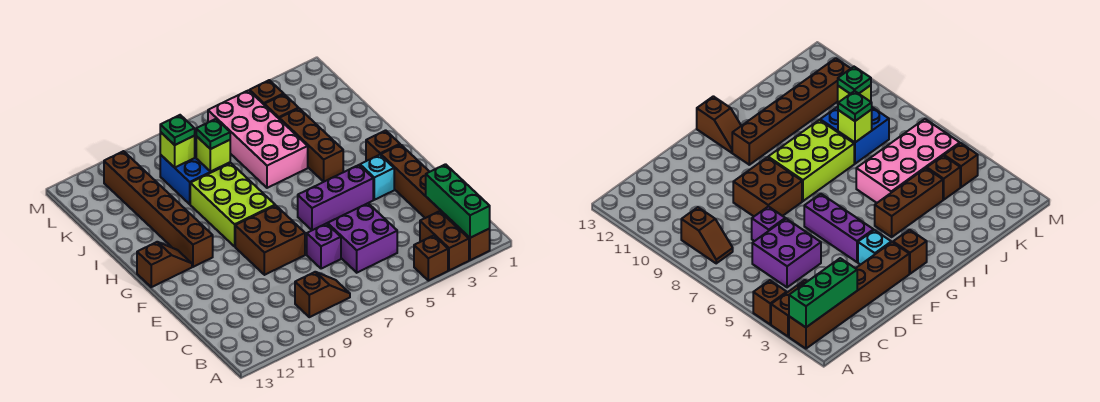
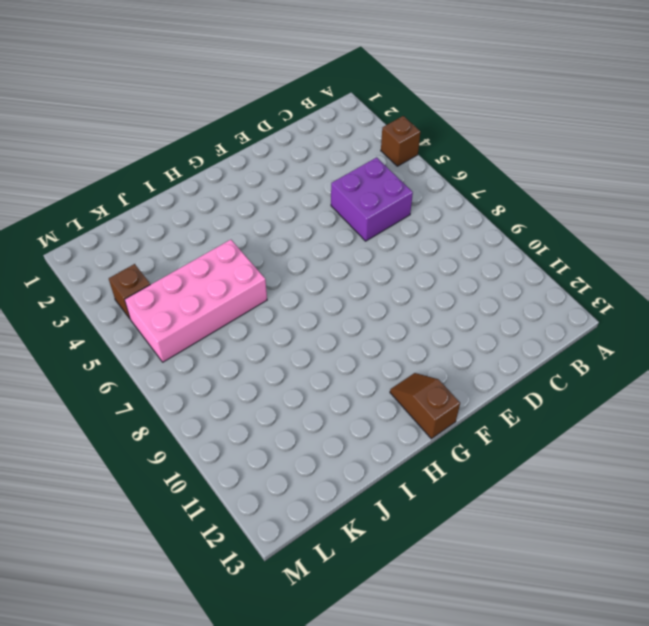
none -> brown 1x6 brick [381,145,490,260]
none -> brown 1x2 brick [420,211,469,270]
none -> brown 1x2 slope [295,272,350,317]

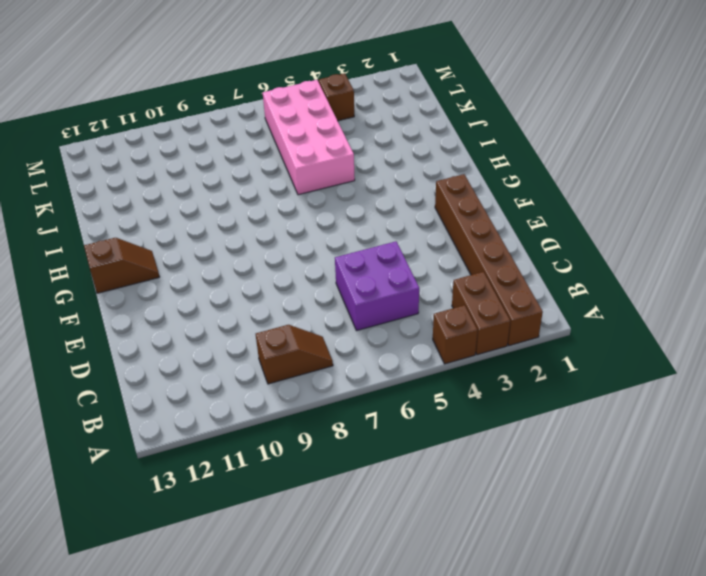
none -> purple 1x1 brick [307,223,341,269]
none -> brown 2x2 brick [235,206,305,275]
none -> cyan 1x1 brick [360,155,394,200]

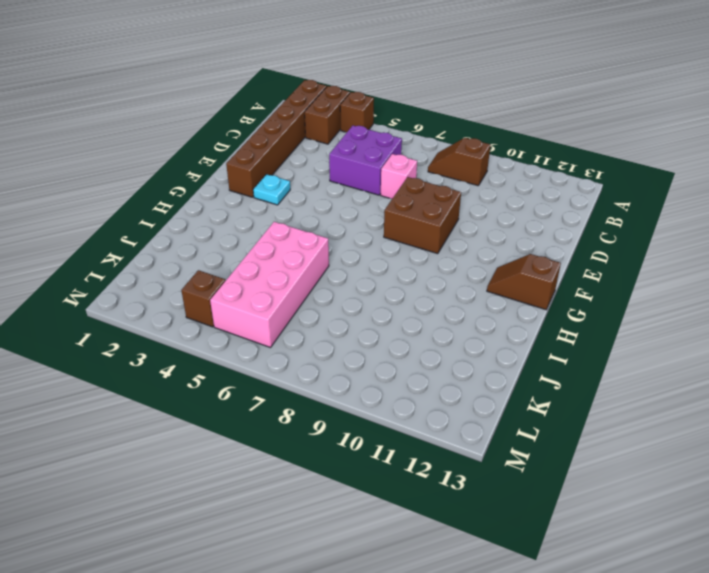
pink 1x1 brick [381,154,417,199] -> purple 1x1 brick [307,223,341,269]
cyan 1x1 plate [253,174,290,205] -> cyan 1x1 brick [360,155,394,200]
none -> purple 1x3 brick [298,165,373,230]
none -> brown 1x1 brick [366,130,400,161]
none -> lime 2x3 brick [190,163,275,246]

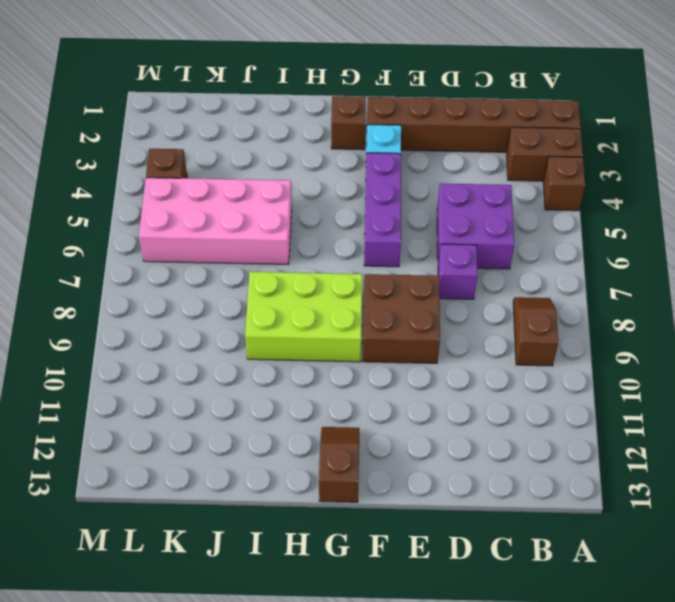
none -> brown 1x6 brick [104,151,213,267]
none -> brown 1x3 brick [279,108,343,182]
none -> blue 2x2 brick [160,138,230,204]

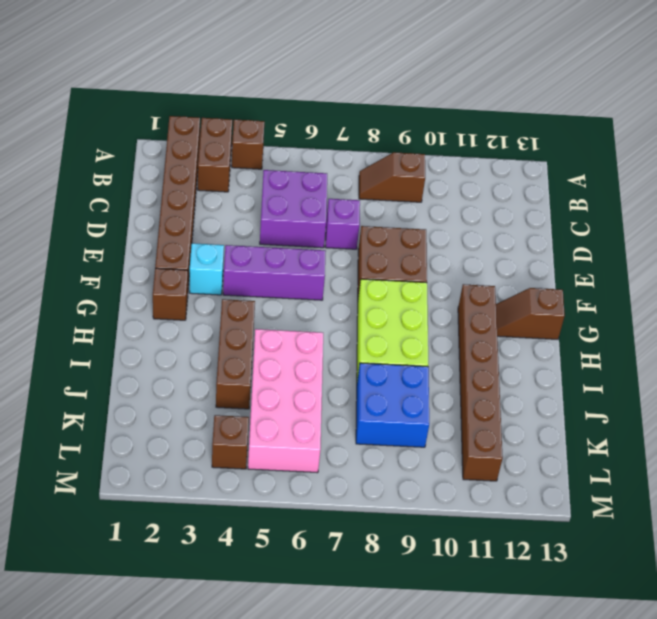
none -> brown 1x1 brick [265,94,299,118]
none -> green 1x3 brick [426,164,490,238]
none -> lime 1x1 brick [196,136,230,172]

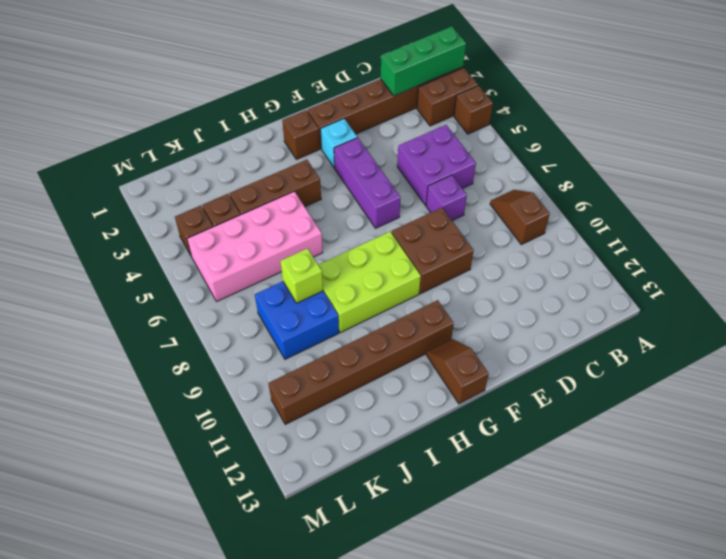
none -> lime 1x1 brick [160,132,195,168]
none -> green 1x1 plate [196,119,230,149]
none -> green 1x1 plate [160,115,195,145]

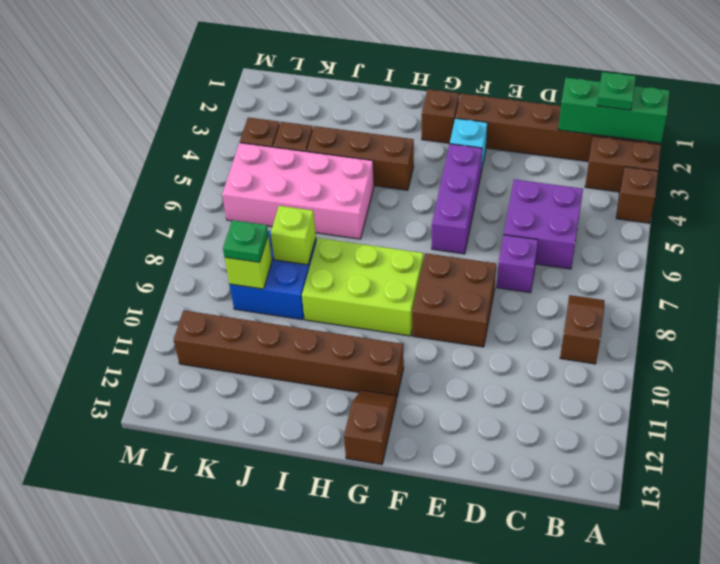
green 1x1 plate [597,72,636,110] -> green 1x1 plate moved to [196,119,230,149]

